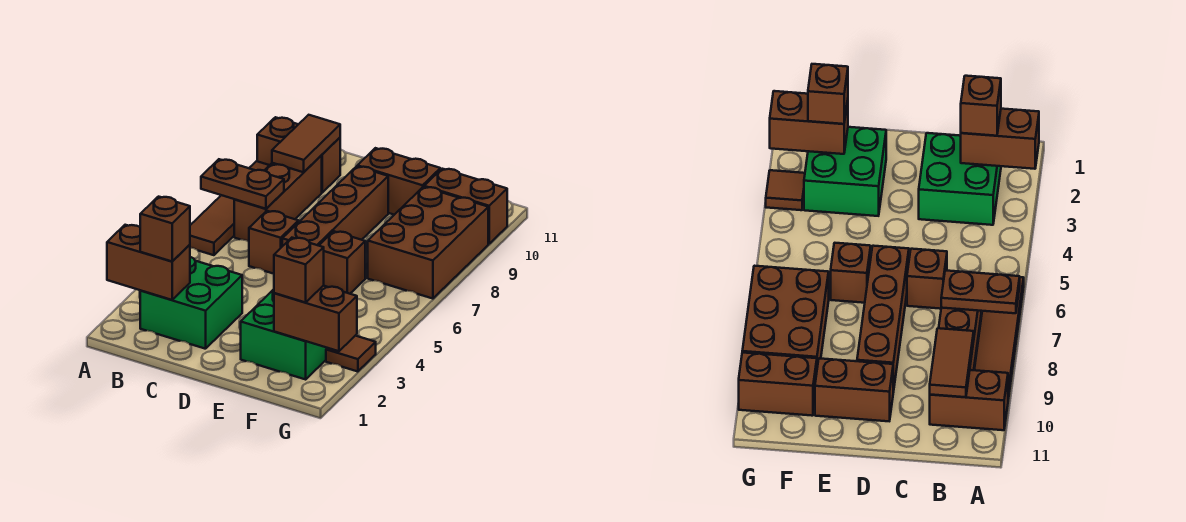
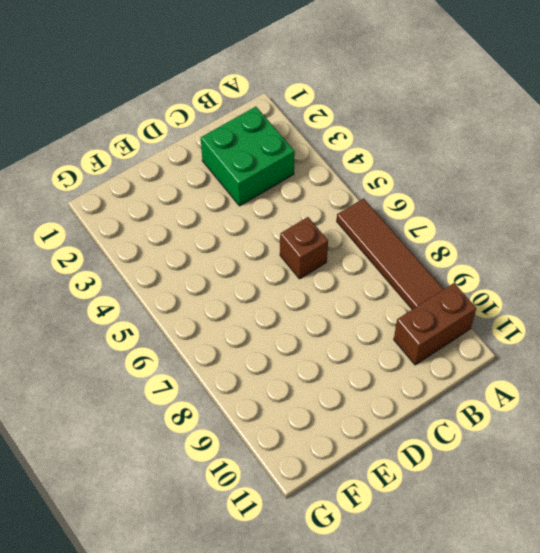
none -> brown 1x3 brick [234,156,322,242]
none -> brown 1x4 brick [282,166,388,246]
none -> brown 1x2 brick [357,148,440,215]

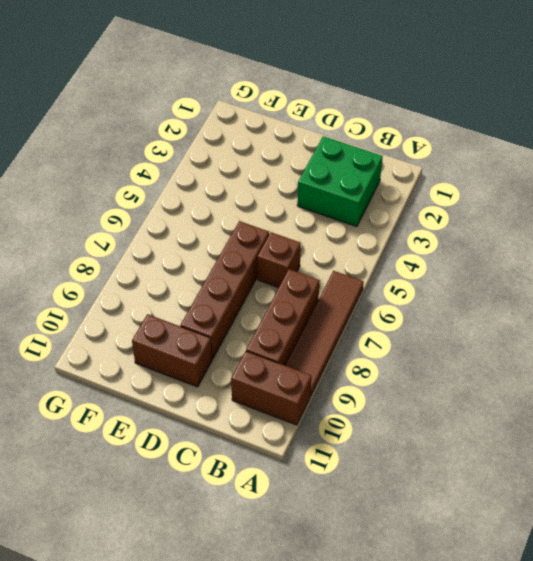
none -> green 2x2 brick [241,290,327,379]
none -> brown 1x1 brick [319,231,365,294]
none -> brown 2x3 brick [368,187,488,299]

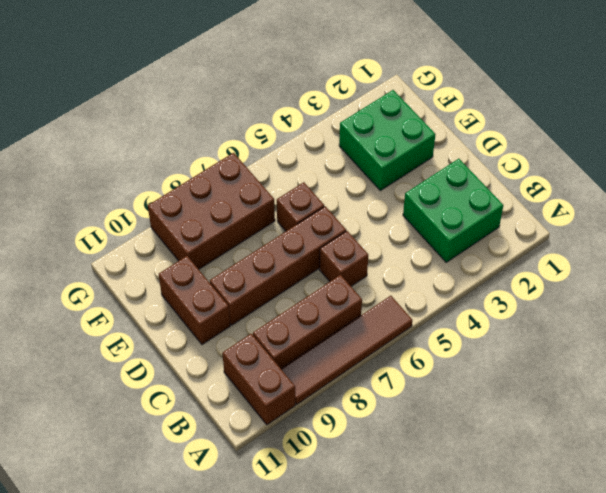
none -> brown 1x2 brick [424,169,507,244]
none -> brown 1x1 tile [326,336,376,372]
none -> brown 1x2 brick [107,225,190,300]

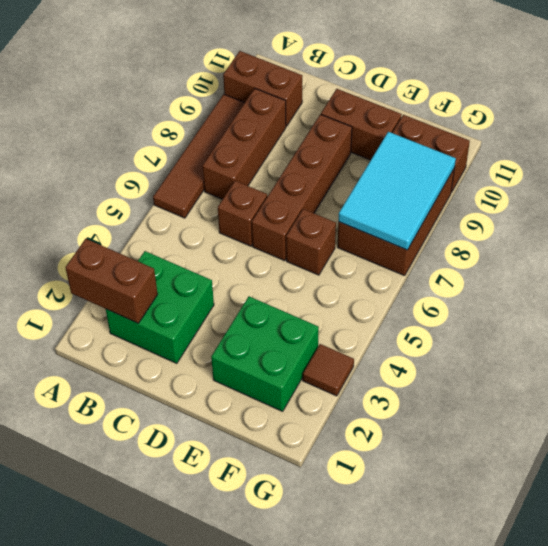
cyan 2x3 tile [339,132,456,250] -> none
none -> brown 1x2 plate [201,159,284,209]
none -> brown 1x2 tile [272,115,340,172]
none -> brown 1x2 brick [274,286,357,351]

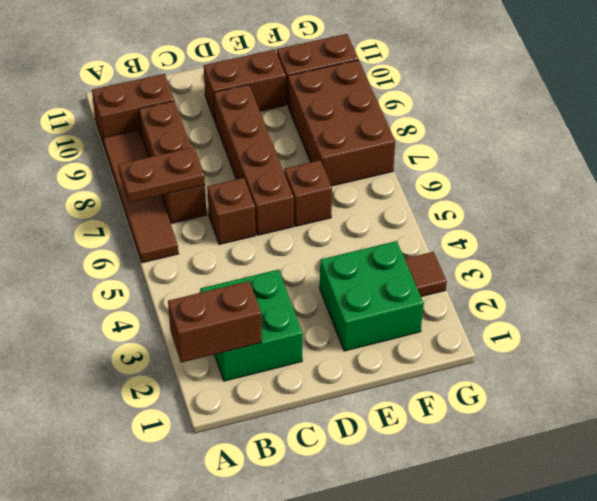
none -> brown 1x2 tile [272,115,340,172]
none -> brown 1x2 brick [274,286,357,351]
none -> brown 1x1 brick [140,197,190,261]

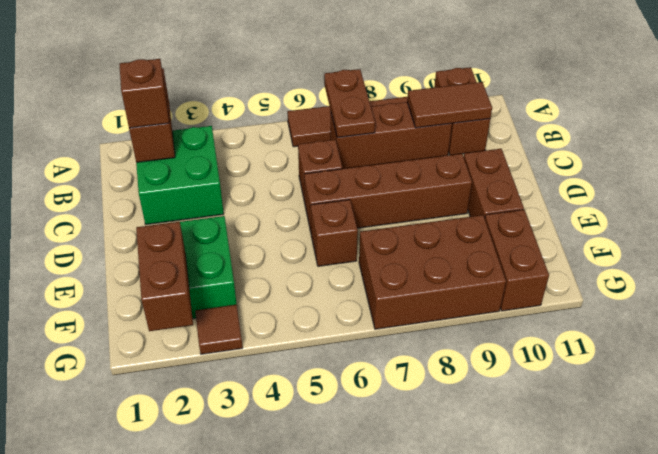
none -> brown 1x1 brick [274,238,324,302]

